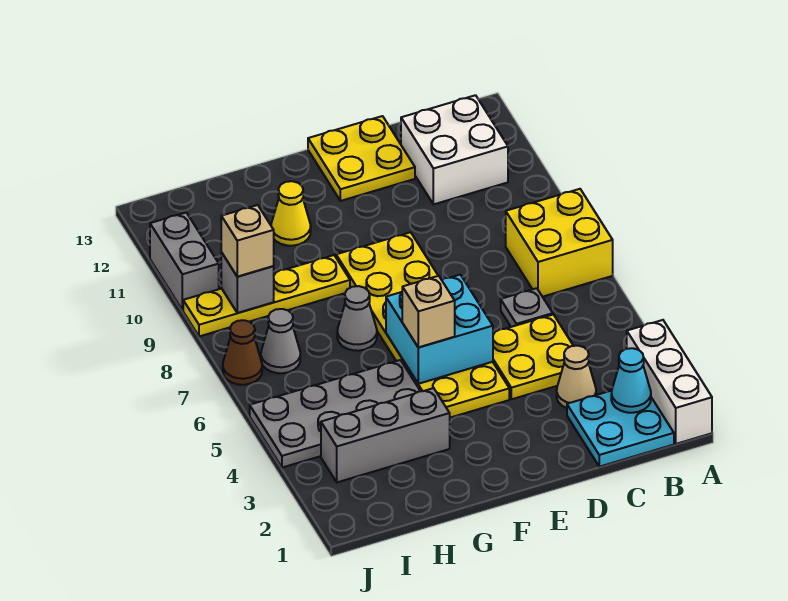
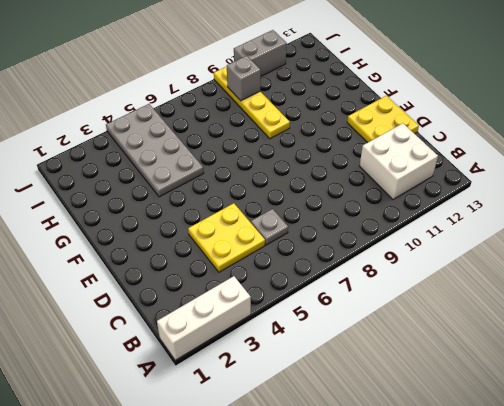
none -> yellow 2x2 brick [506,189,613,297]
none -> cyan 2x2 plate [567,391,674,467]
none -> tan 1x1 cone [557,346,596,408]

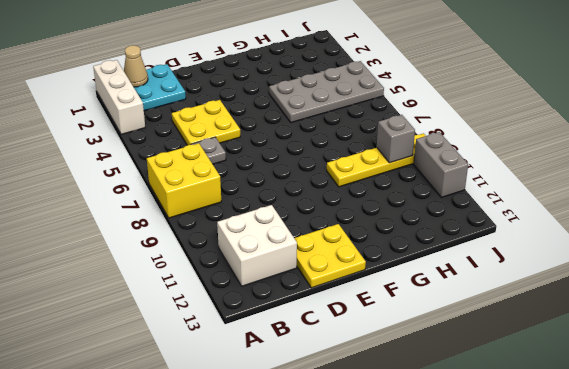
tan 1x1 cone [124,45,148,87] -> tan 1x1 cone moved to [557,346,596,408]
none -> yellow 2x6 plate [336,232,509,418]
none -> grey 1x3 brick [321,388,450,482]
none -> grey 1x1 cone [337,286,377,351]

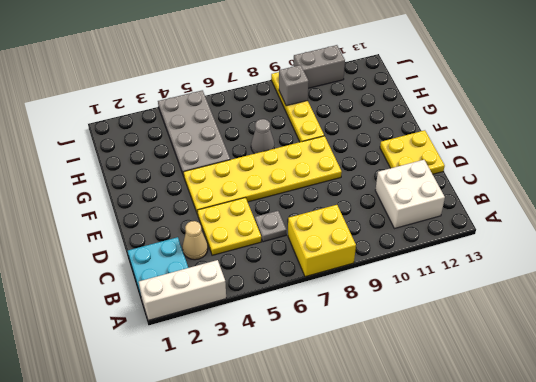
none -> grey 1x3 brick [321,388,450,482]
none -> yellow 1x1 cone [271,181,311,246]
none -> grey 1x1 cone [261,309,300,373]

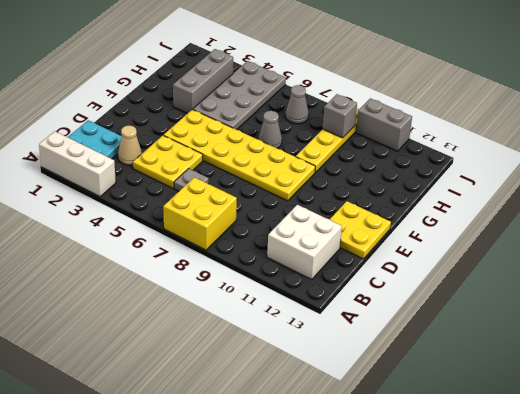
none -> yellow 1x1 cone [271,181,311,246]
none -> brown 1x1 cone [223,320,262,385]
none -> cyan 1x1 cone [611,348,651,413]

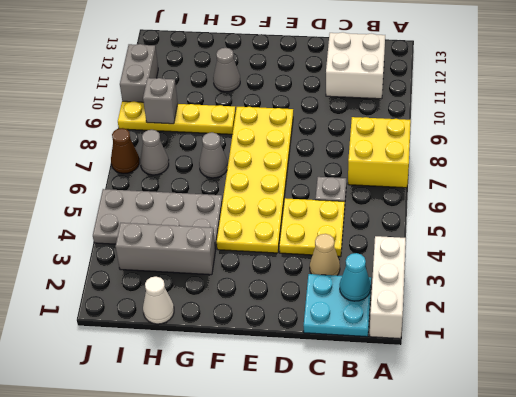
grey 1x1 cone [213,48,240,92] -> yellow 1x1 cone [271,181,311,246]
white 1x1 cone [143,277,174,324] -> none
none -> yellow 2x2 plate [308,116,415,201]
none -> cyan 2x2 brick [386,275,493,384]
none -> tan 1x1 brick [402,276,455,347]

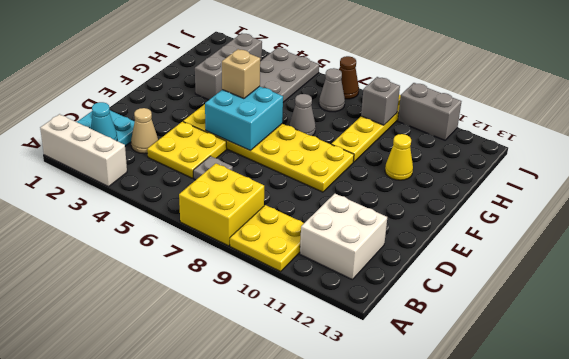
yellow 2x2 plate [230,205,304,271] -> yellow 2x2 plate moved to [308,116,415,201]
none -> tan 1x1 brick [221,205,274,277]

